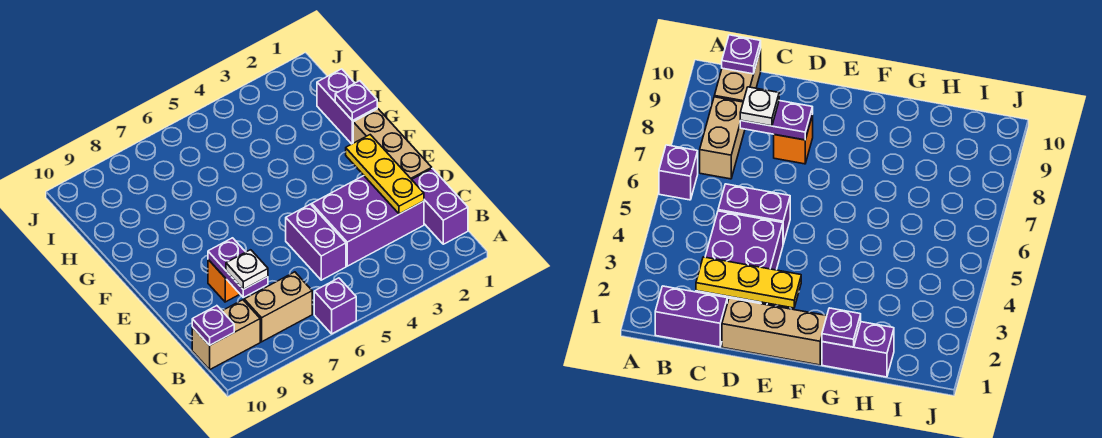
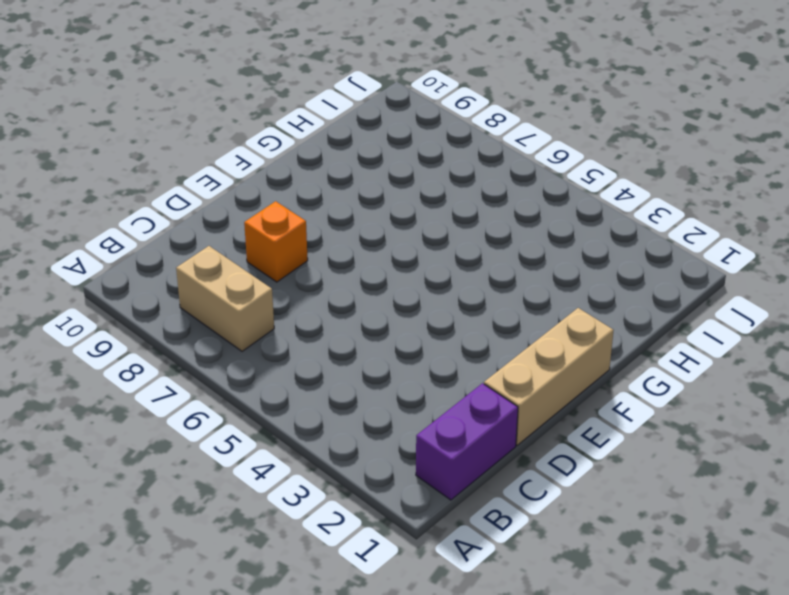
none -> purple 1x1 brick [314,278,356,334]
none -> tan 1x2 brick [192,300,260,369]
none -> purple 2x3 brick [312,176,424,266]

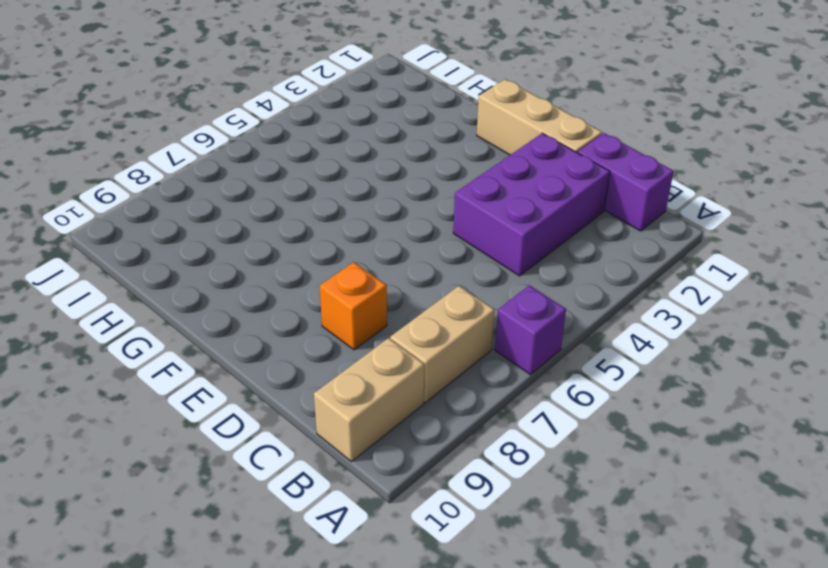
none -> purple 1x2 brick [286,204,346,280]
none -> purple 1x2 brick [317,69,377,144]
none -> purple 1x1 plate [192,306,234,345]

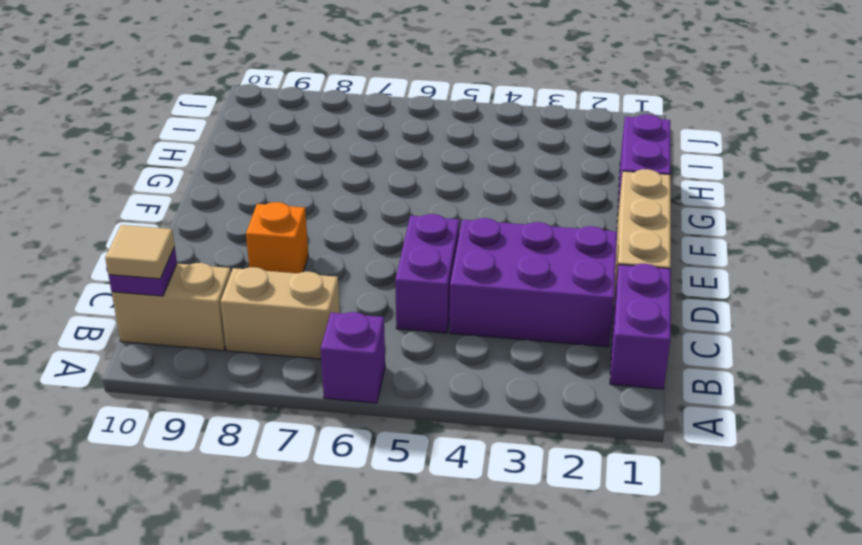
tan 1x1 tile [105,225,175,279] -> none
none -> yellow 1x3 plate [346,135,424,214]
none -> purple 1x2 plate [208,238,268,297]
none -> purple 1x1 plate [335,81,377,121]

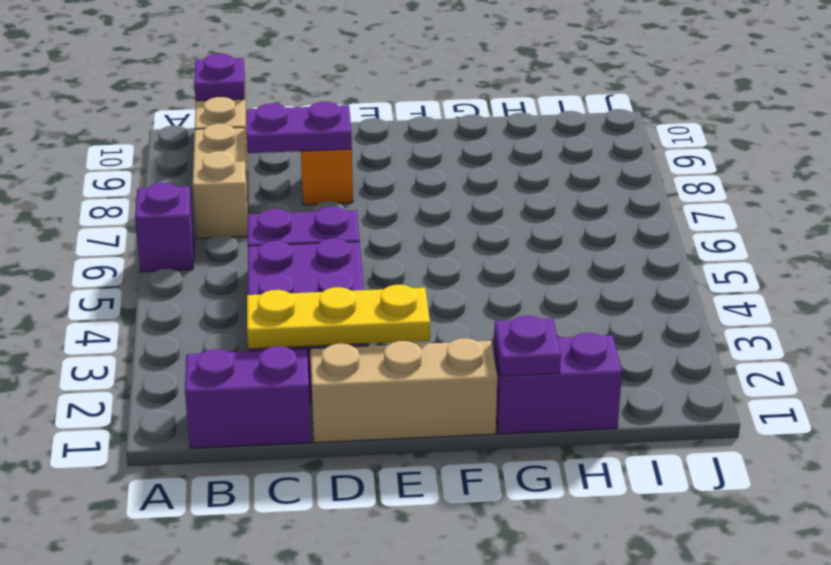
none -> white 1x1 plate [226,250,268,290]

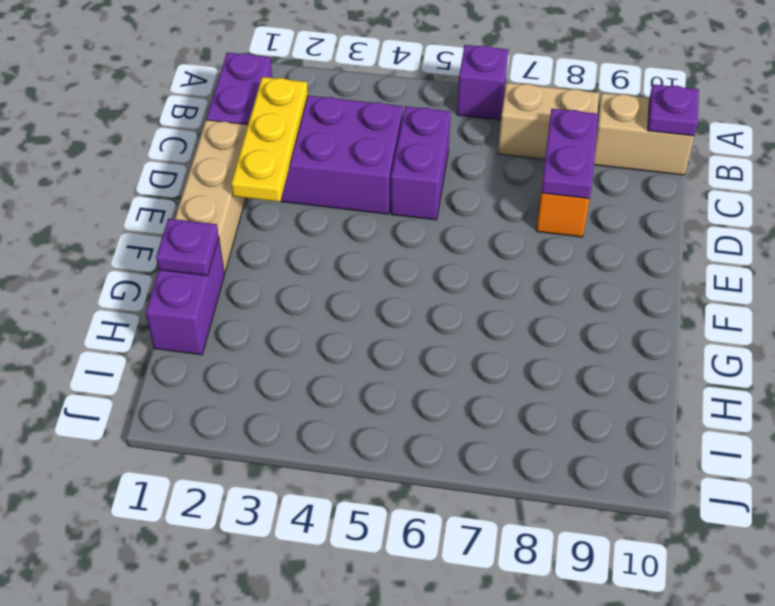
none -> white 1x1 plate [226,250,268,290]

